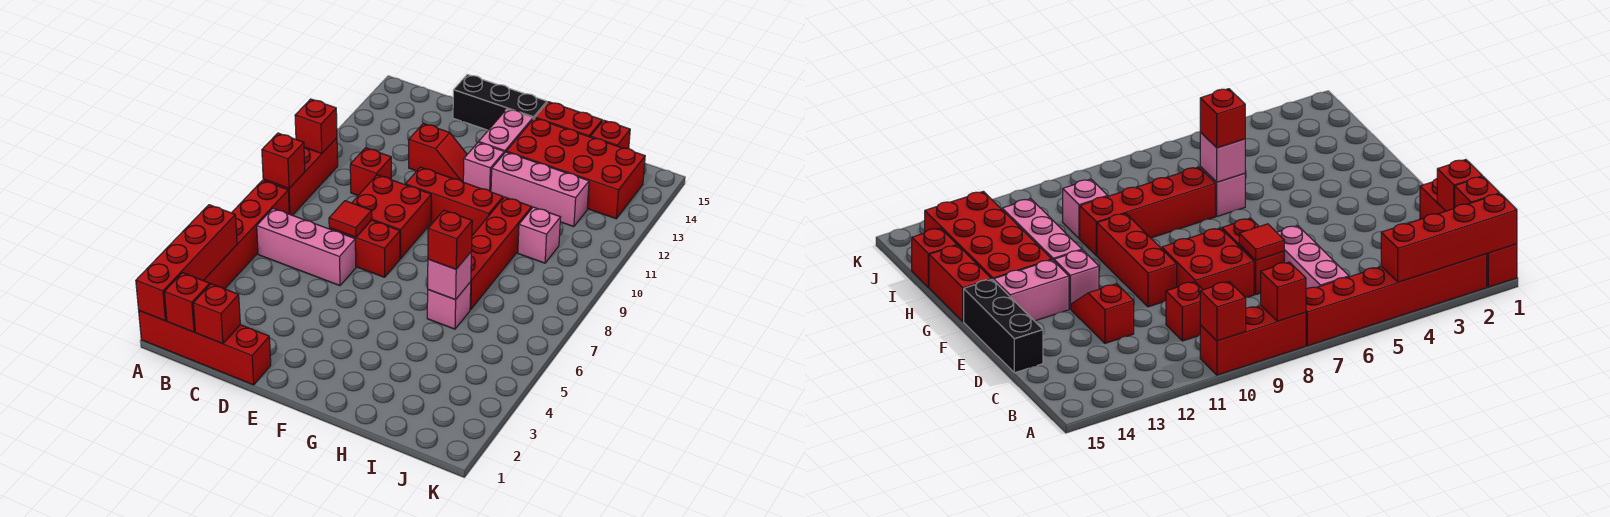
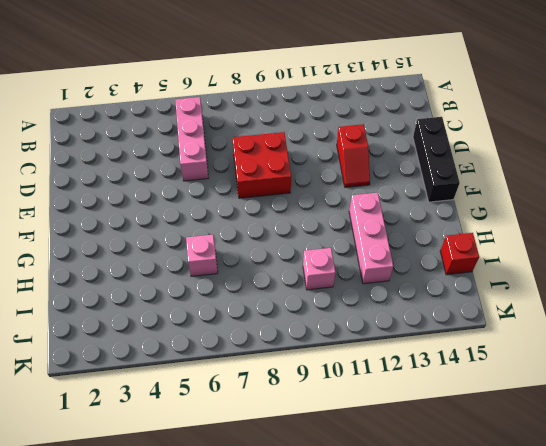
none -> red 1x4 brick [139,311,271,385]
none -> red 1x6 brick [204,180,289,289]
none -> red 1x3 brick [263,138,338,215]

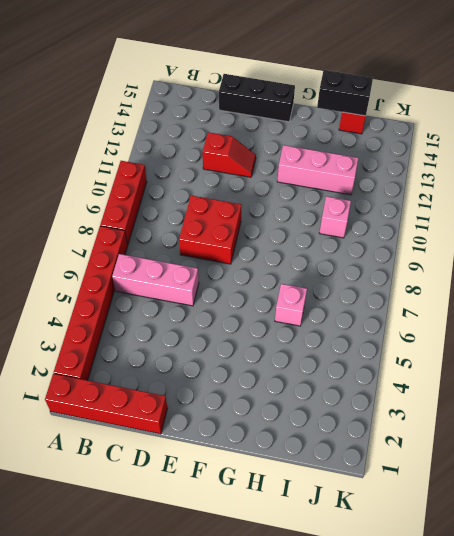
black 1x2 brick [317,70,373,116] -> none
none -> red 1x1 brick [350,148,391,195]
none -> red 1x2 brick [329,220,400,277]
none -> red 1x3 brick [405,167,503,235]

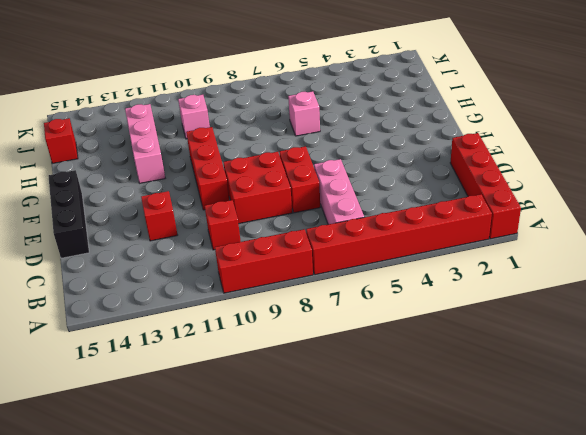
none -> pink 1x1 brick [463,142,504,192]
none -> pink 1x2 brick [479,109,533,153]
none -> red 2x4 brick [506,118,645,219]

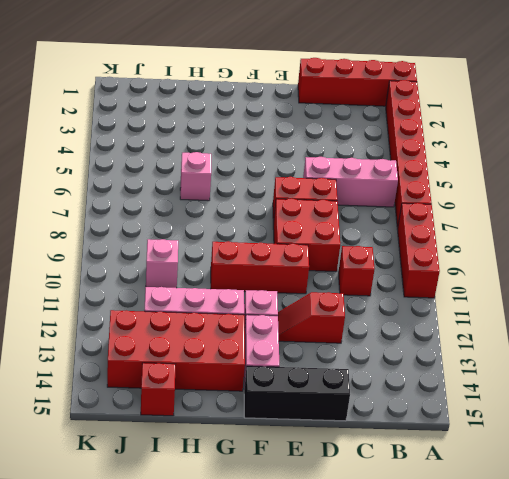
none -> red 1x2 brick [535,102,602,137]
none -> red 1x4 brick [470,197,532,310]
none -> red 1x4 brick [136,205,237,321]

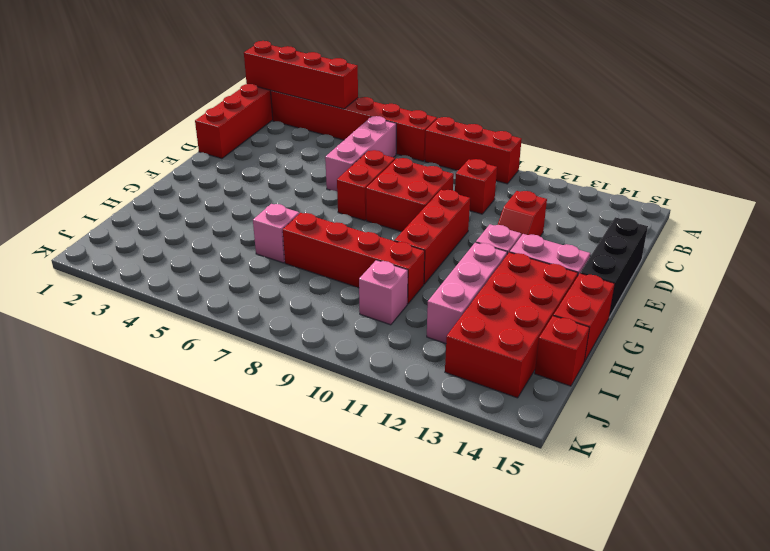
none -> red 1x1 brick [262,133,305,189]
none -> red 1x1 brick [295,99,337,153]
none -> red 1x1 brick [164,273,210,332]

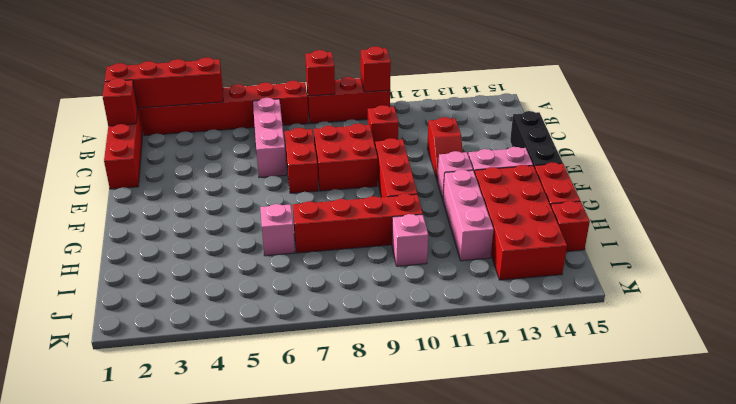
none -> red 1x1 brick [193,284,240,344]
none -> red 1x1 tile [329,201,372,237]
none -> pink 1x1 brick [428,252,471,300]

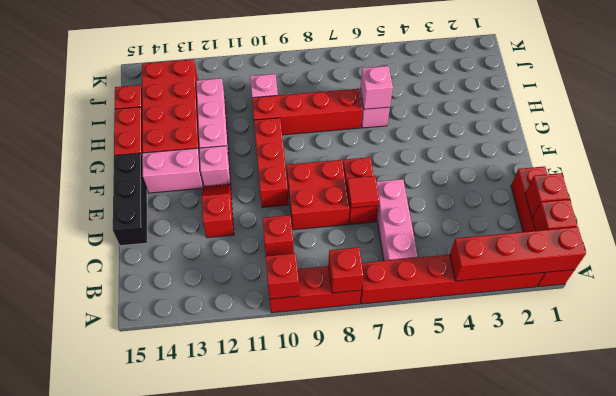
none -> red 1x1 brick [428,210,472,269]

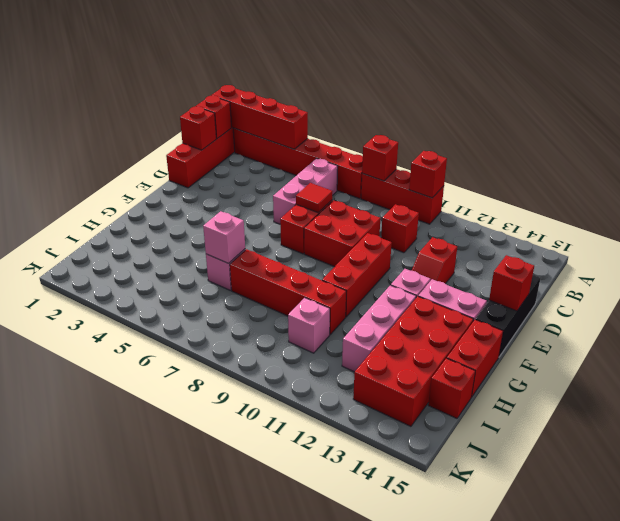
red 1x1 brick [489,255,534,311] -> red 1x1 brick moved to [428,210,472,269]

